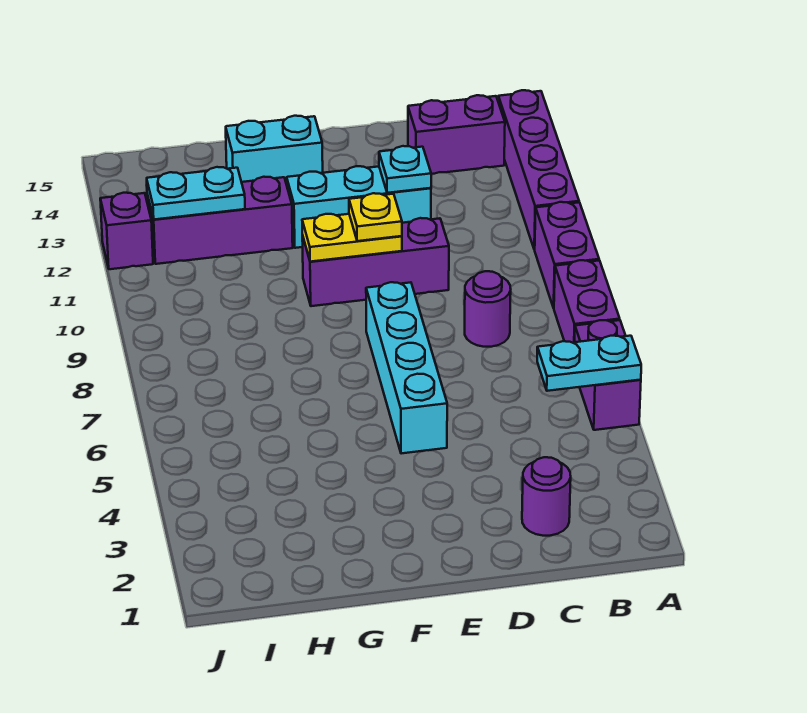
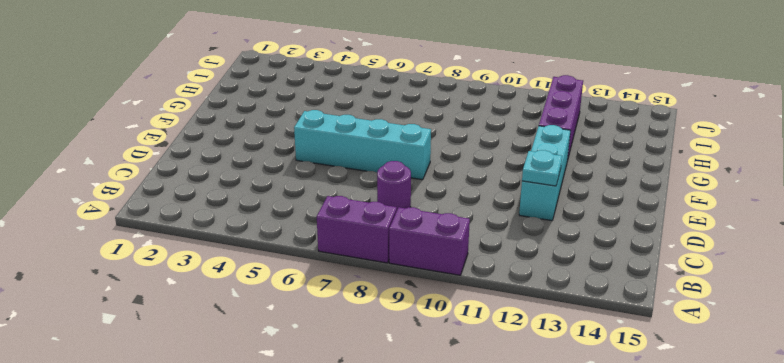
none -> purple 1x2 brick [575,320,641,430]
none -> purple 1x4 brick [498,90,579,250]
none -> purple 1x2 brick [408,95,505,174]

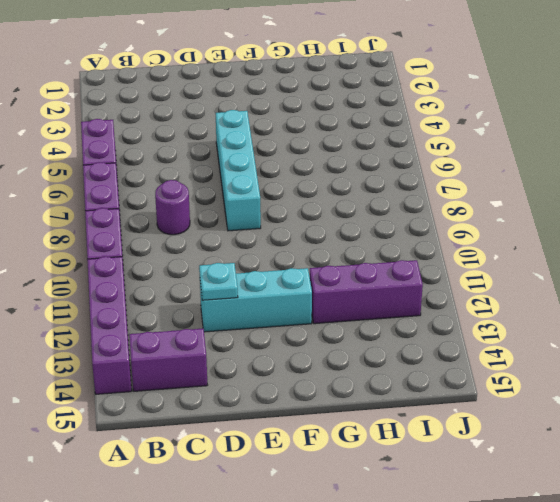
none -> purple 1x1 round brick [522,457,571,536]
none -> purple 1x3 brick [302,218,449,306]
none -> cyan 1x2 brick [226,116,323,185]

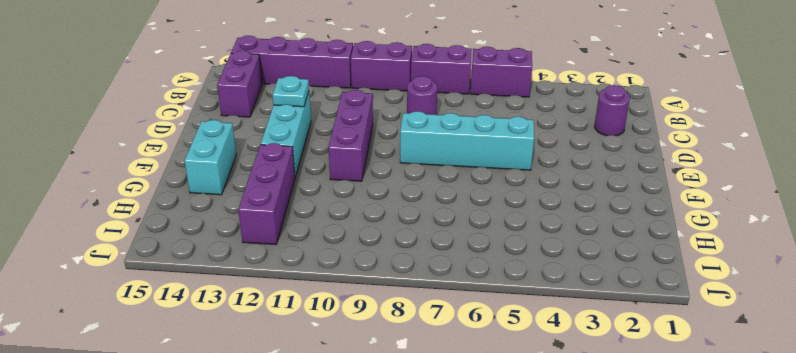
none -> purple 1x1 brick [100,193,153,269]
none -> cyan 1x2 plate [537,336,641,391]
none -> yellow 1x2 plate [302,214,402,262]

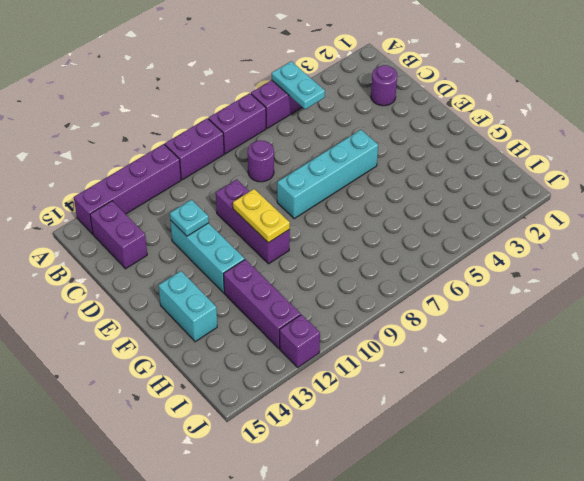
none -> cyan 1x2 plate [146,167,245,220]
none -> yellow 1x1 plate [349,193,402,241]

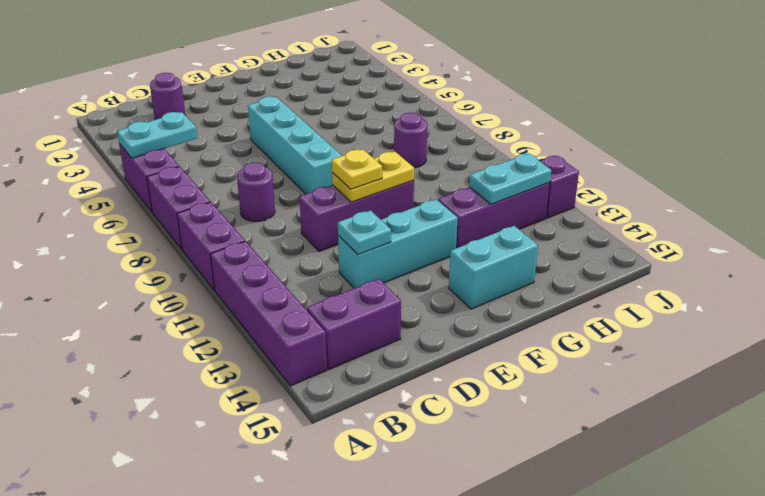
purple 1x1 round brick [394,113,427,168] -> none

